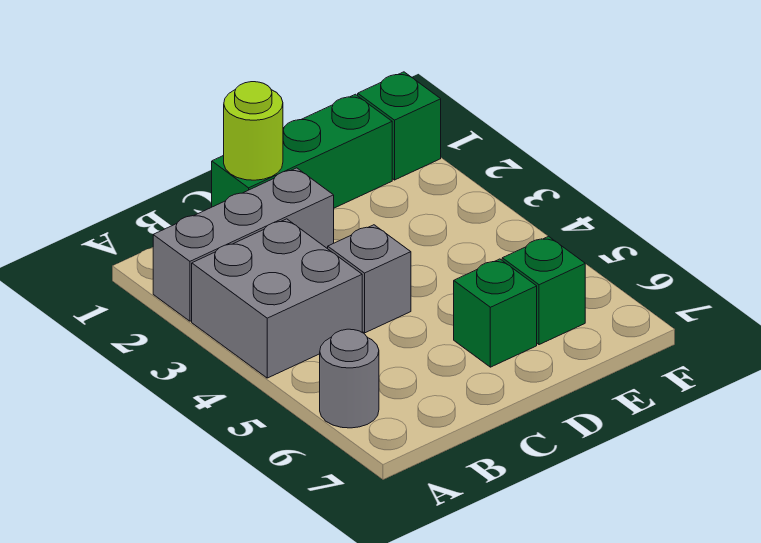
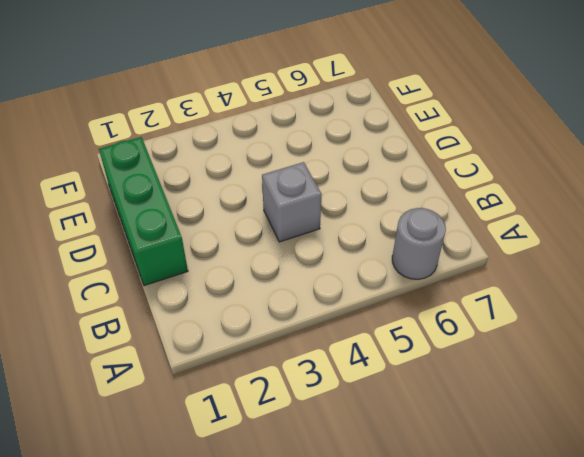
none -> grey 1x3 brick [153,168,334,321]
none -> grey 2x2 brick [192,219,362,378]

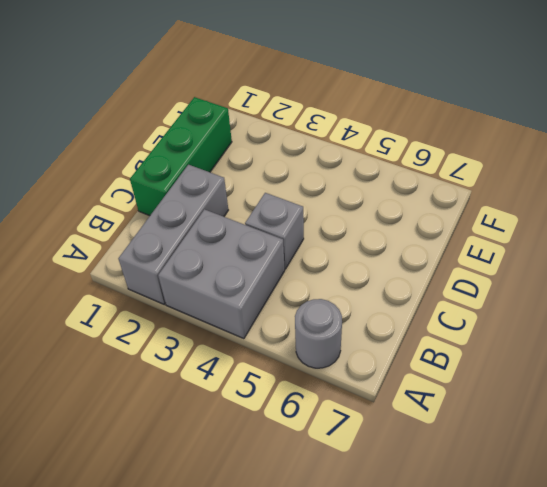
none -> green 1x1 brick [454,259,537,367]
none -> green 1x1 brick [502,236,585,345]

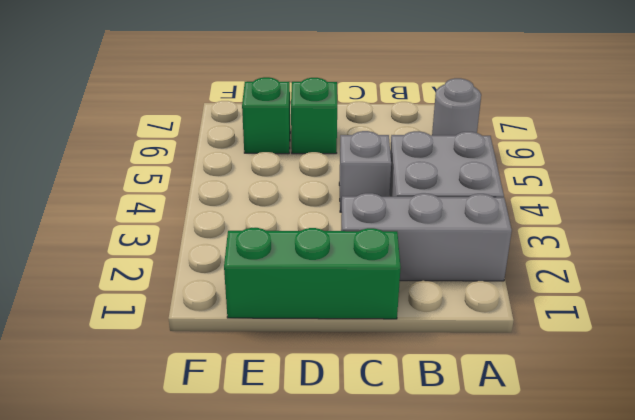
none -> green 1x1 brick [358,72,441,180]
none -> lime 1x1 round brick [224,82,283,180]

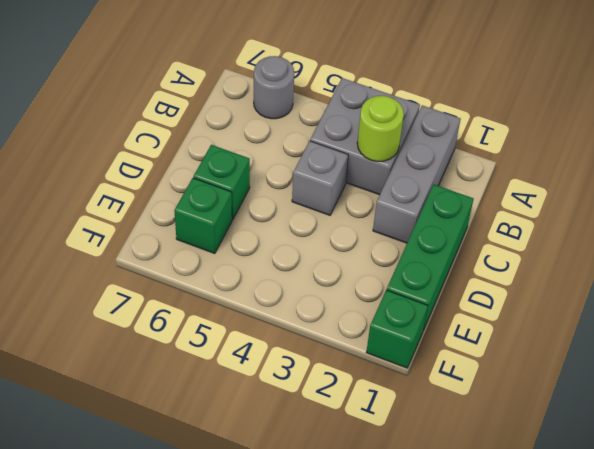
lime 1x1 round brick [357,96,404,161] -> lime 1x1 round brick moved to [224,82,283,180]

